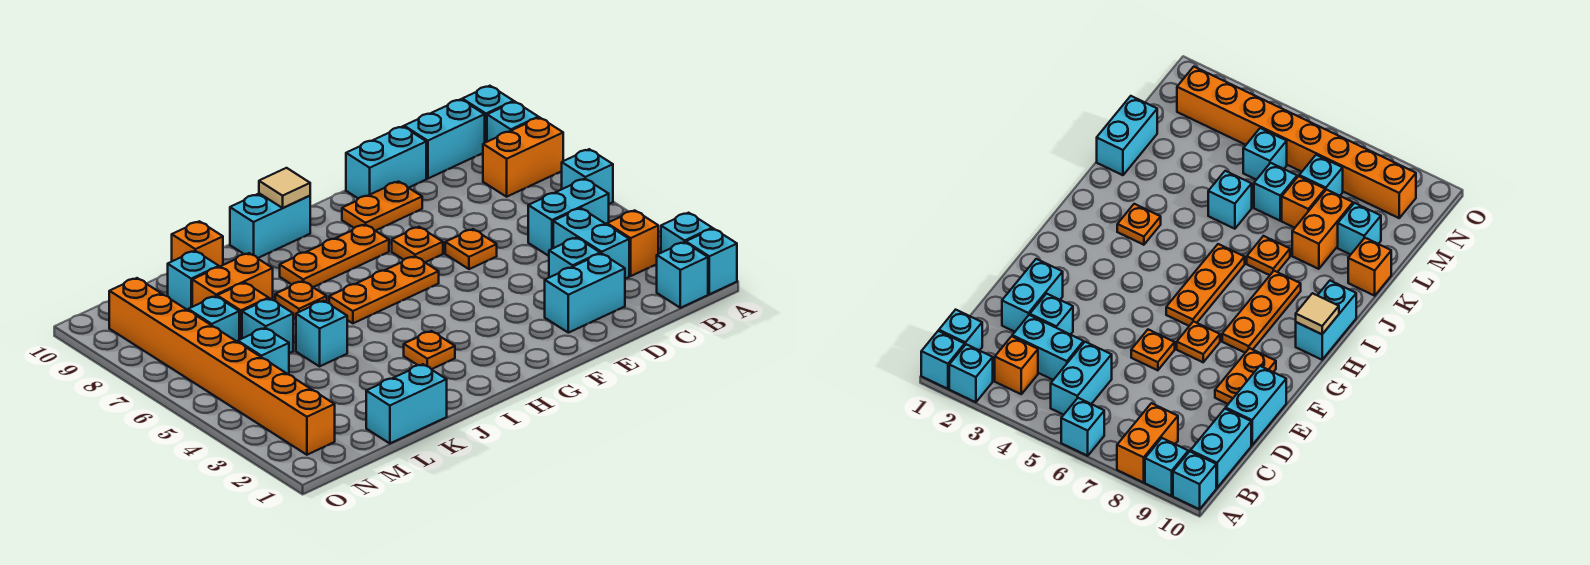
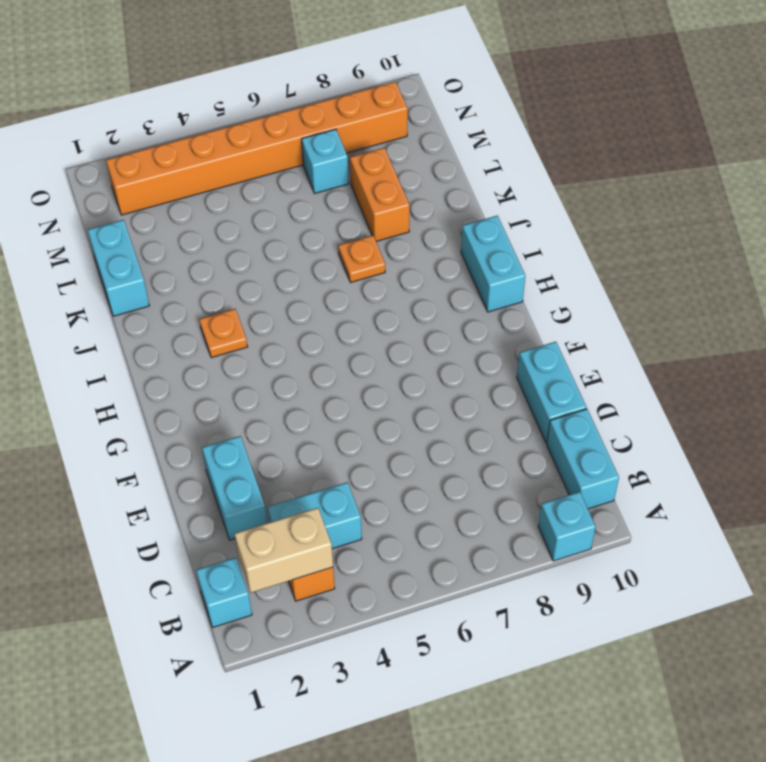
tan 1x2 brick [235,508,333,593] -> none
none -> cyan 1x1 brick [686,229,737,294]
none -> cyan 1x1 brick [661,213,712,253]
none -> cyan 1x1 brick [562,149,613,204]
none -> orange 1x2 brick [483,117,563,197]

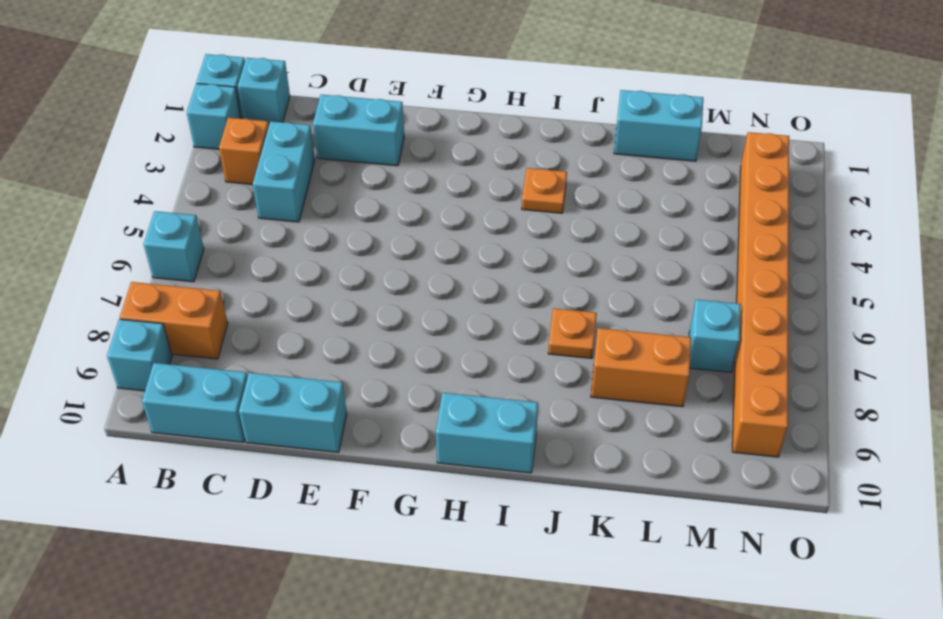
none -> cyan 1x1 brick [462,86,514,143]
none -> cyan 1x2 brick [528,179,609,256]
none -> cyan 1x1 brick [549,238,600,278]
none -> orange 1x1 plate [445,229,497,269]

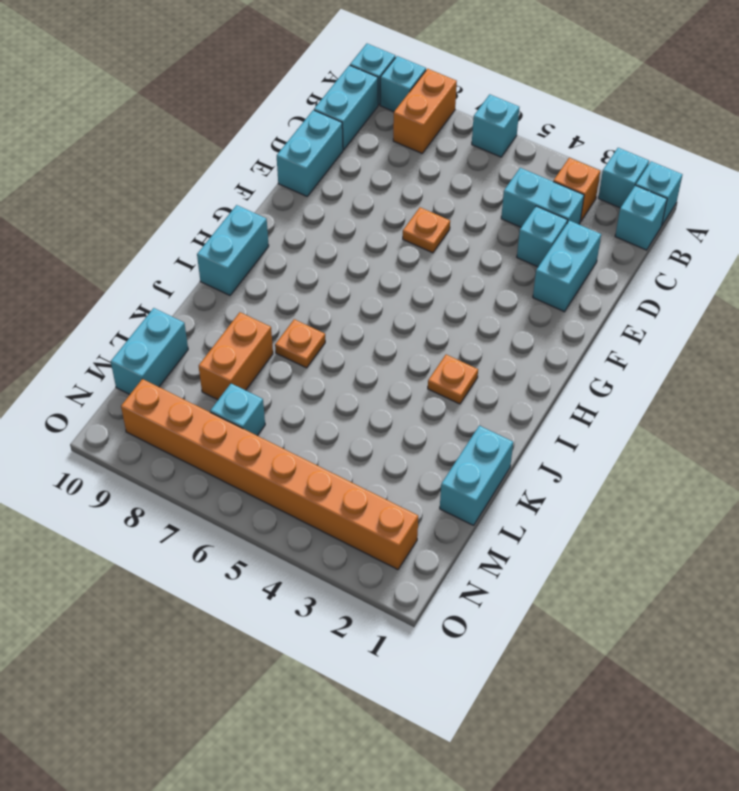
cyan 1x2 brick [111,308,188,394] -> cyan 1x2 brick moved to [528,179,609,256]
none -> orange 1x2 plate [342,182,422,231]
none -> orange 1x1 plate [392,227,443,262]
none -> orange 1x3 plate [329,256,439,323]
none -> orange 1x3 plate [280,224,389,287]

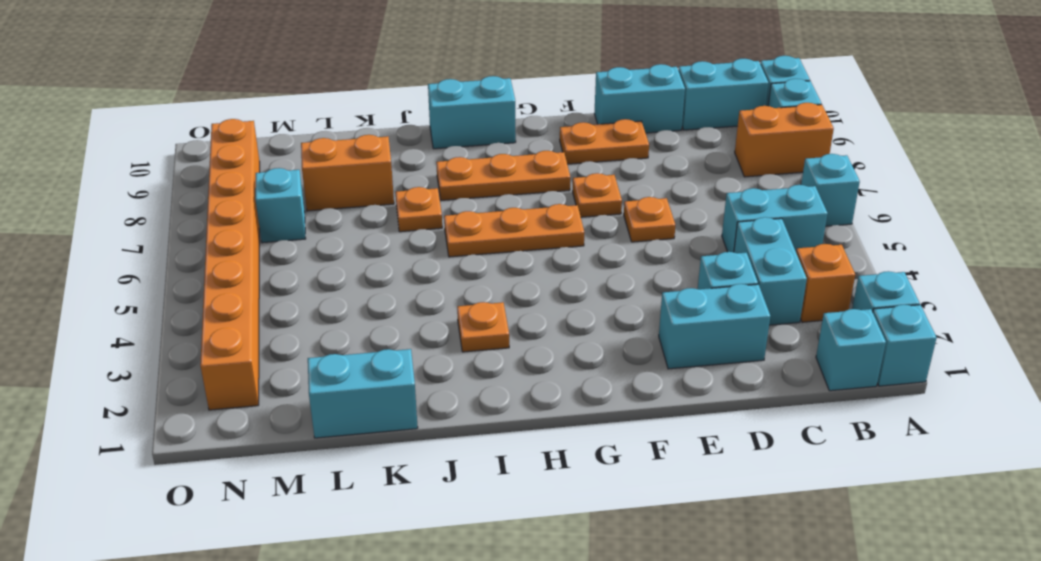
none -> cyan 1x1 brick [296,301,347,366]
none -> orange 1x1 brick [172,221,223,267]
none -> cyan 1x1 brick [242,298,293,353]
none -> orange 1x1 brick [217,283,269,340]

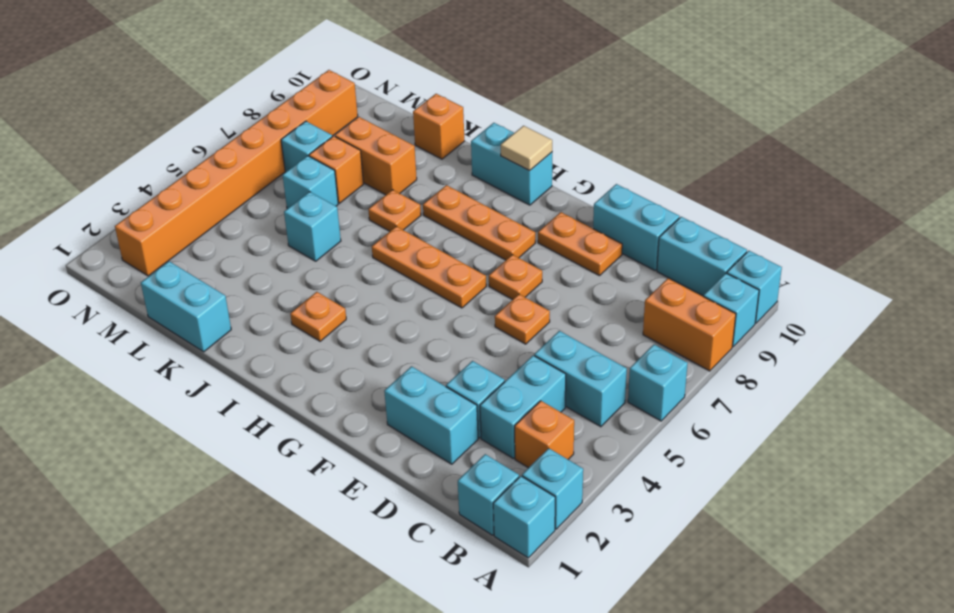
none -> cyan 1x1 brick [168,251,219,310]
none -> cyan 1x1 brick [238,328,289,375]

